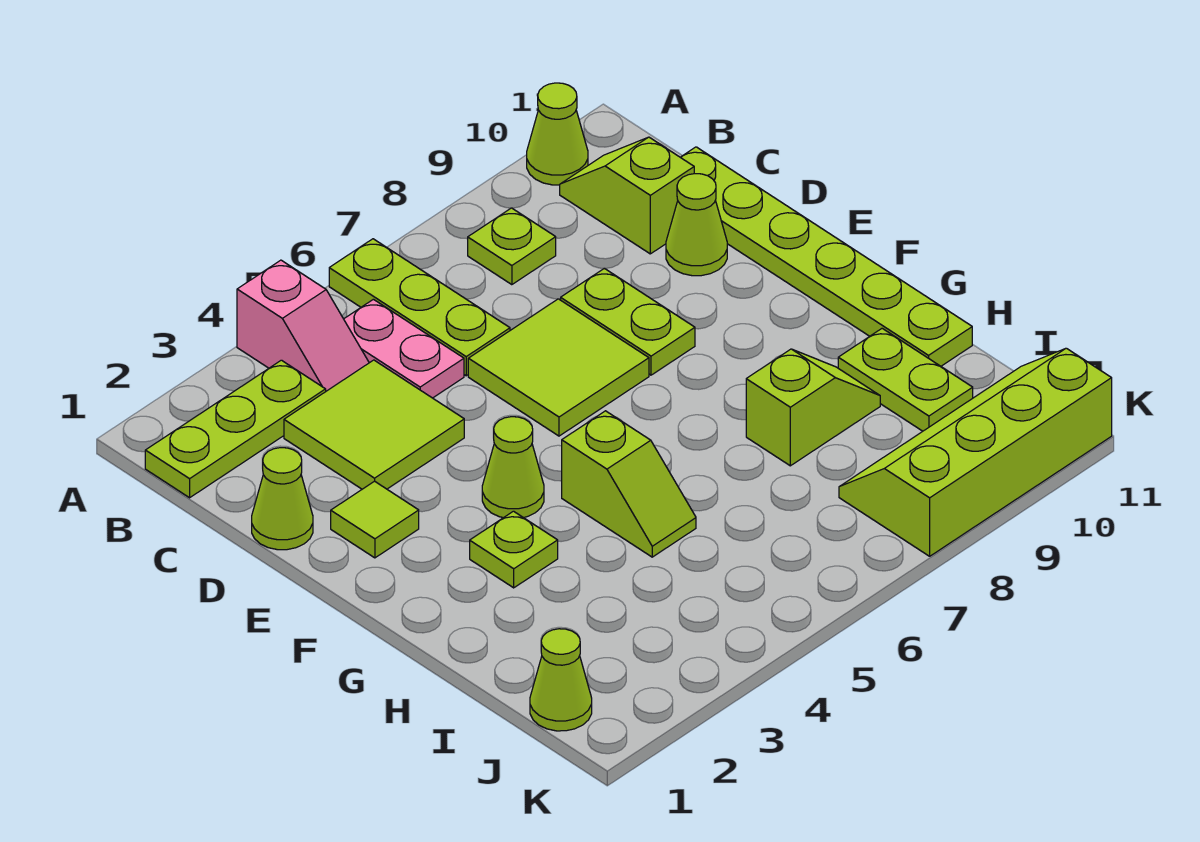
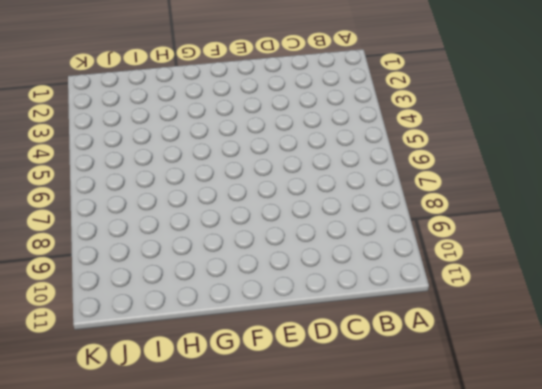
none -> pink 1x2 slope [237,260,369,391]
none -> lime 1x3 plate [329,239,510,376]
none -> lime 1x1 cone [527,83,588,185]

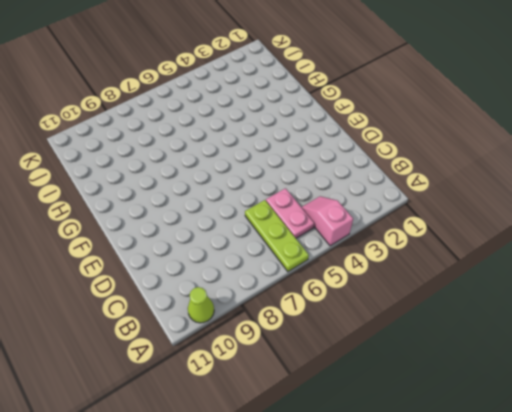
none -> lime 1x3 plate [145,360,326,498]
none -> lime 1x1 plate [468,208,556,285]
none -> lime 1x2 slope [560,137,694,254]

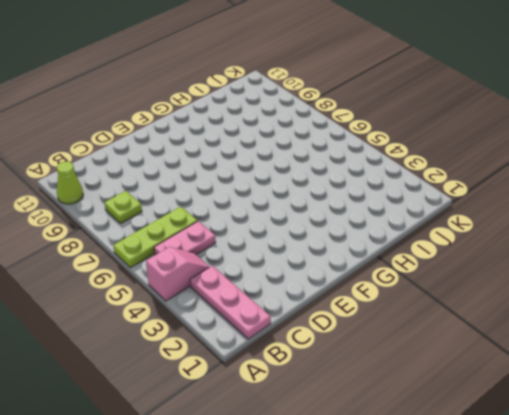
pink 1x3 plate [190,266,271,339] -> lime 1x3 plate [145,360,326,498]
none -> lime 1x2 slope [560,137,694,254]
none -> lime 2x2 tile [284,360,464,489]
none -> lime 1x6 plate [680,147,972,366]

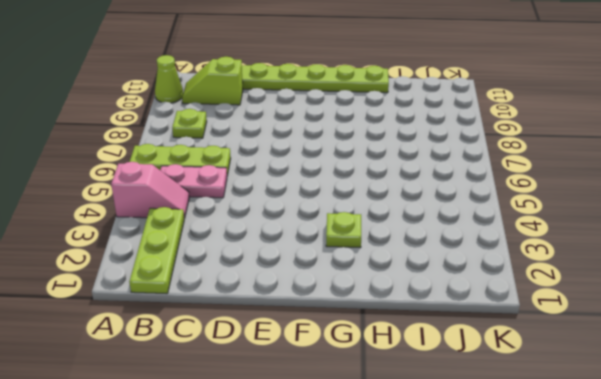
none -> lime 2x2 tile [284,360,464,489]
none -> lime 1x1 cone [252,448,313,550]
none -> lime 2x2 tile [468,299,649,436]

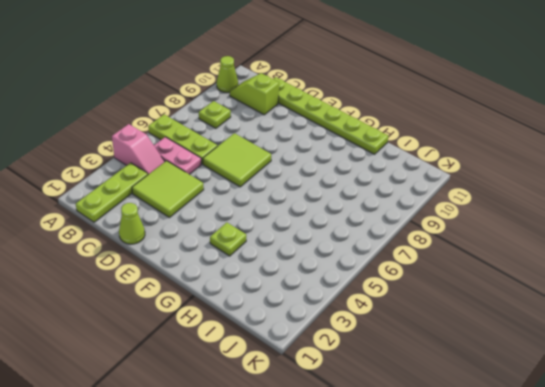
none -> lime 1x2 plate [561,268,695,375]
none -> lime 1x1 cone [666,174,727,276]
none -> lime 1x1 tile [331,481,419,558]

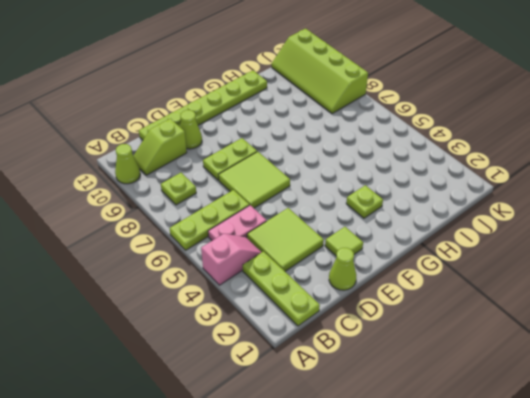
none -> lime 1x1 cone [482,417,544,518]
none -> lime 1x2 slope [562,411,696,557]
none -> lime 1x2 slope [746,349,880,466]

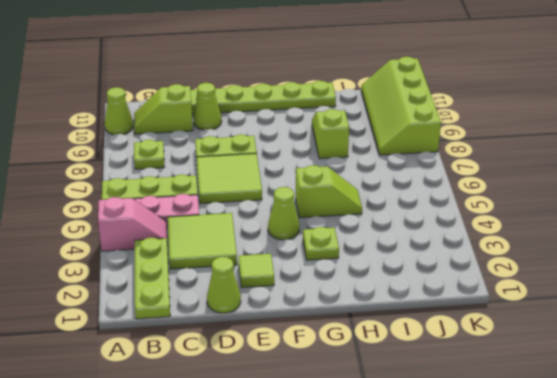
none -> lime 1x2 plate [838,328,973,431]
none -> lime 1x1 cone [530,629,592,731]

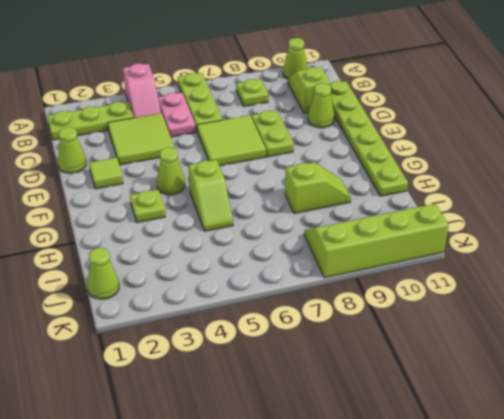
none -> lime 1x2 plate [838,328,973,431]

